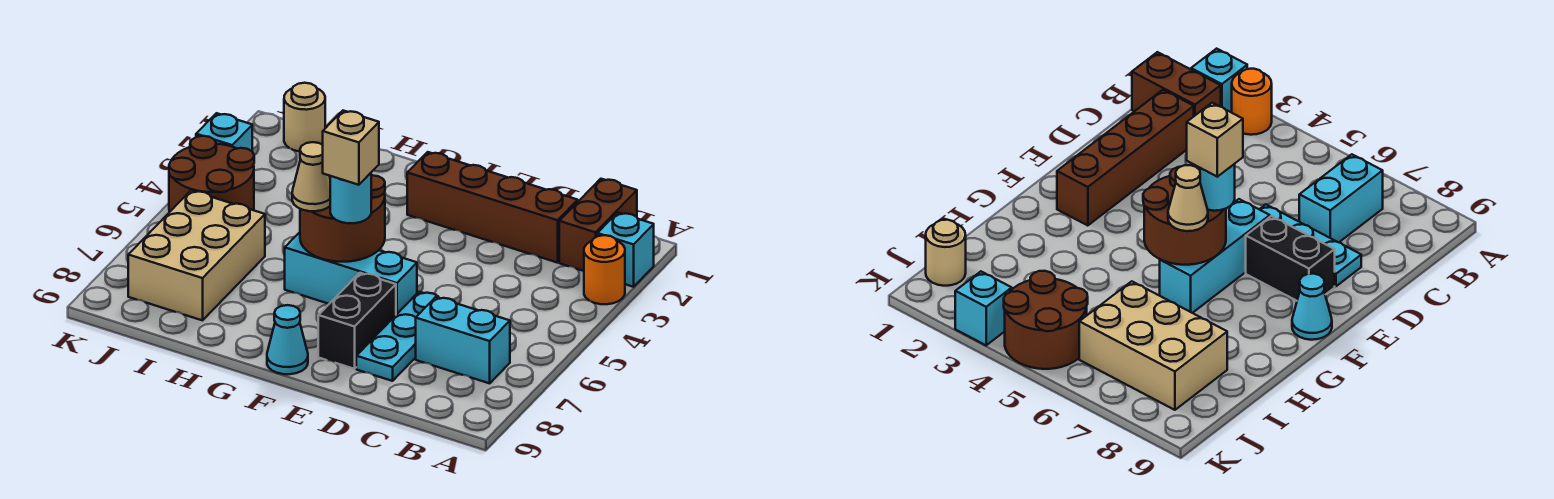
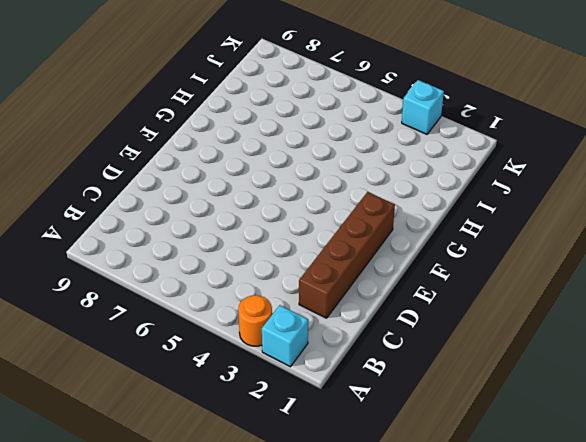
none -> brown 1x2 brick [559,179,637,271]
none -> cyan 1x2 brick [416,297,510,383]
none -> cyan 1x3 plate [356,292,439,381]

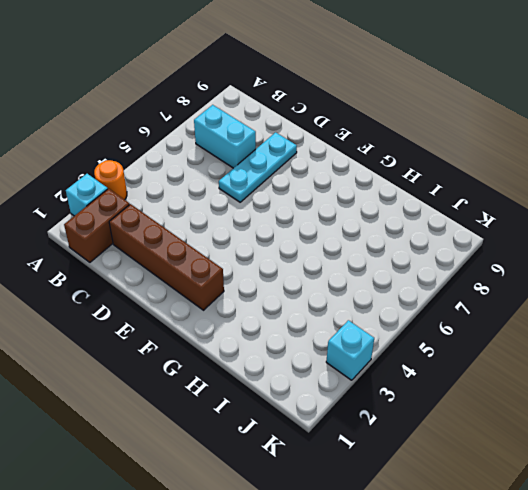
none -> cyan 1x3 brick [285,232,417,315]
none -> black 1x2 brick [318,273,396,369]
none -> cyan 1x1 cone [267,305,308,374]

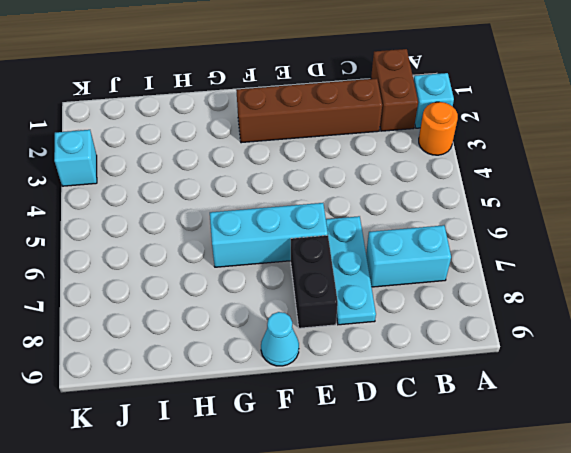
none -> tan 2x3 brick [128,191,265,320]
none -> tan 1x1 round brick [284,83,325,152]
none -> brown 2x2 round brick [169,136,254,212]

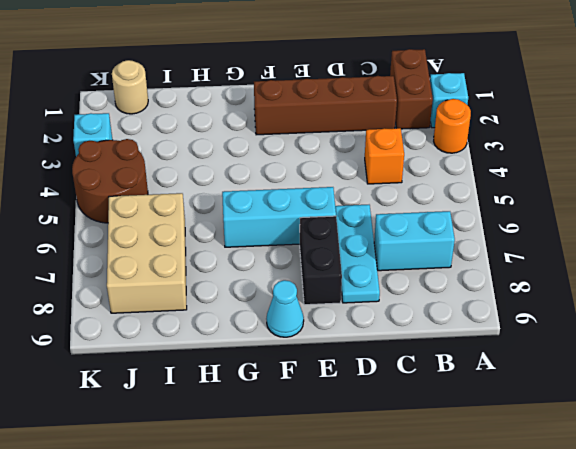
orange 1x1 brick [365,128,404,184] -> none
none -> brown 2x2 round brick [300,175,385,262]
none -> cyan 1x1 round brick [330,173,371,223]
none -> tan 1x1 cone [292,142,330,211]

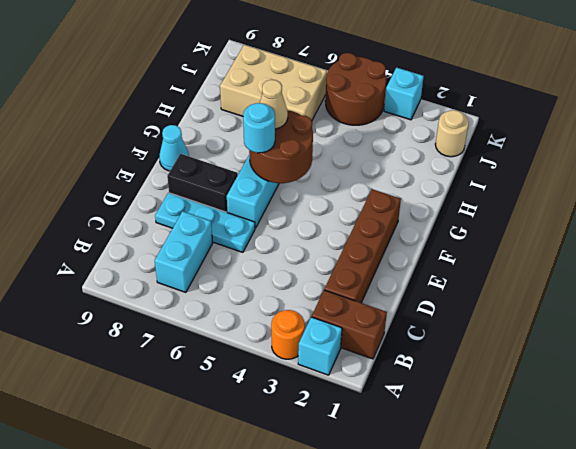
none -> tan 1x1 brick [323,111,379,185]

